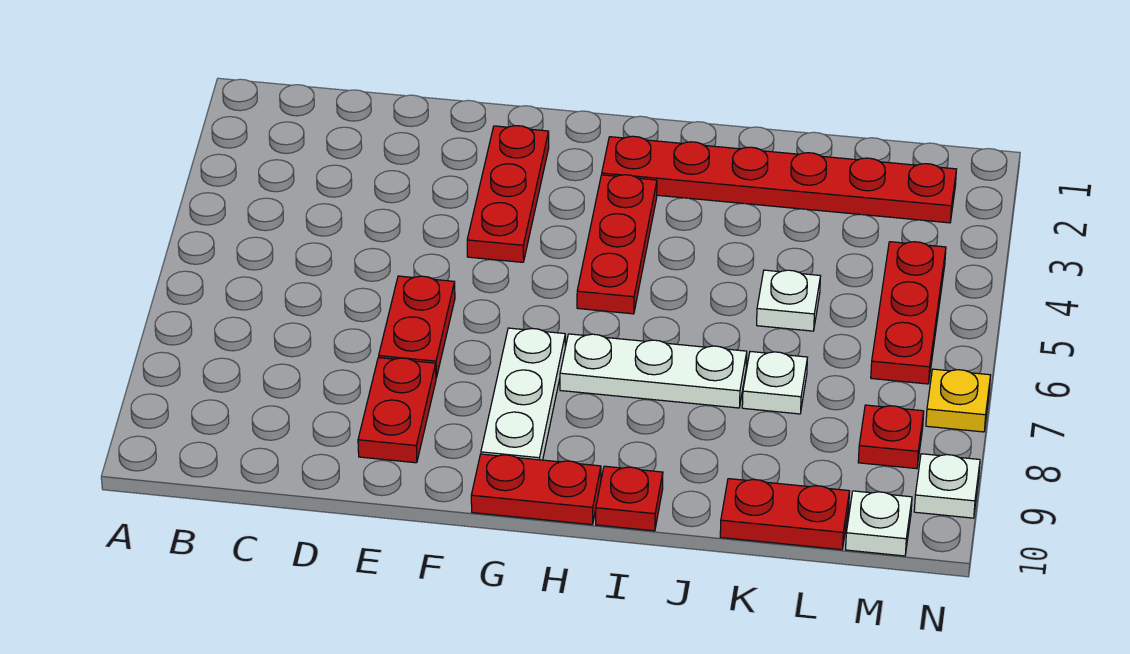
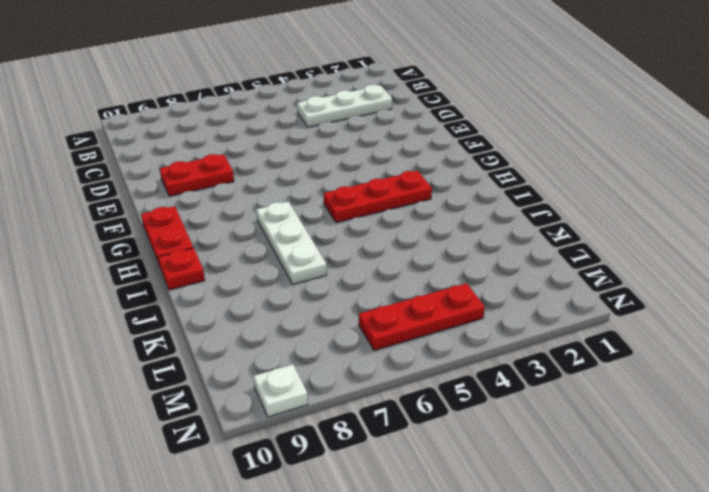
white 1x3 plate [297,85,392,127] -> white 1x3 plate moved to [481,328,565,460]
none -> red 1x2 plate [379,276,455,378]
none -> red 1x3 plate [467,126,549,262]
none -> red 1x6 plate [602,136,956,223]

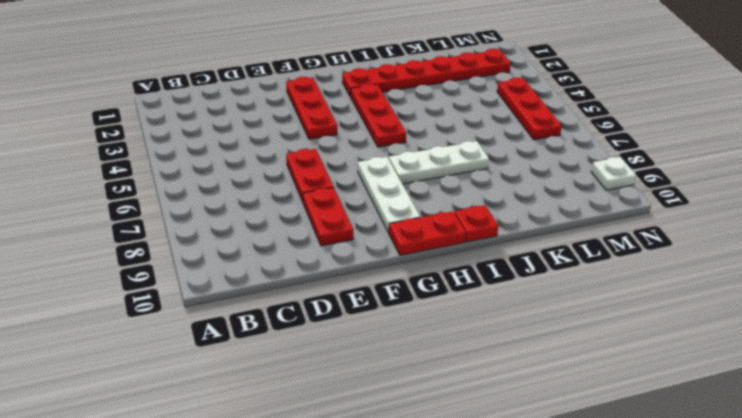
none -> white 1x1 plate [757,270,821,331]
none -> white 1x1 plate [742,352,808,414]
none -> red 1x2 plate [720,479,850,550]

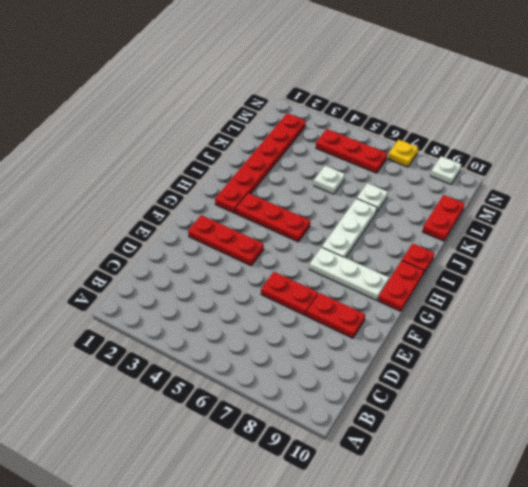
none -> red 1x1 plate [858,405,924,469]
none -> white 1x1 plate [846,491,912,556]

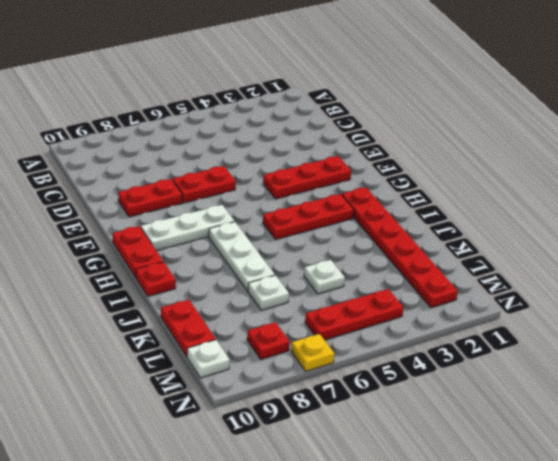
none -> white 1x1 plate [914,454,980,518]

